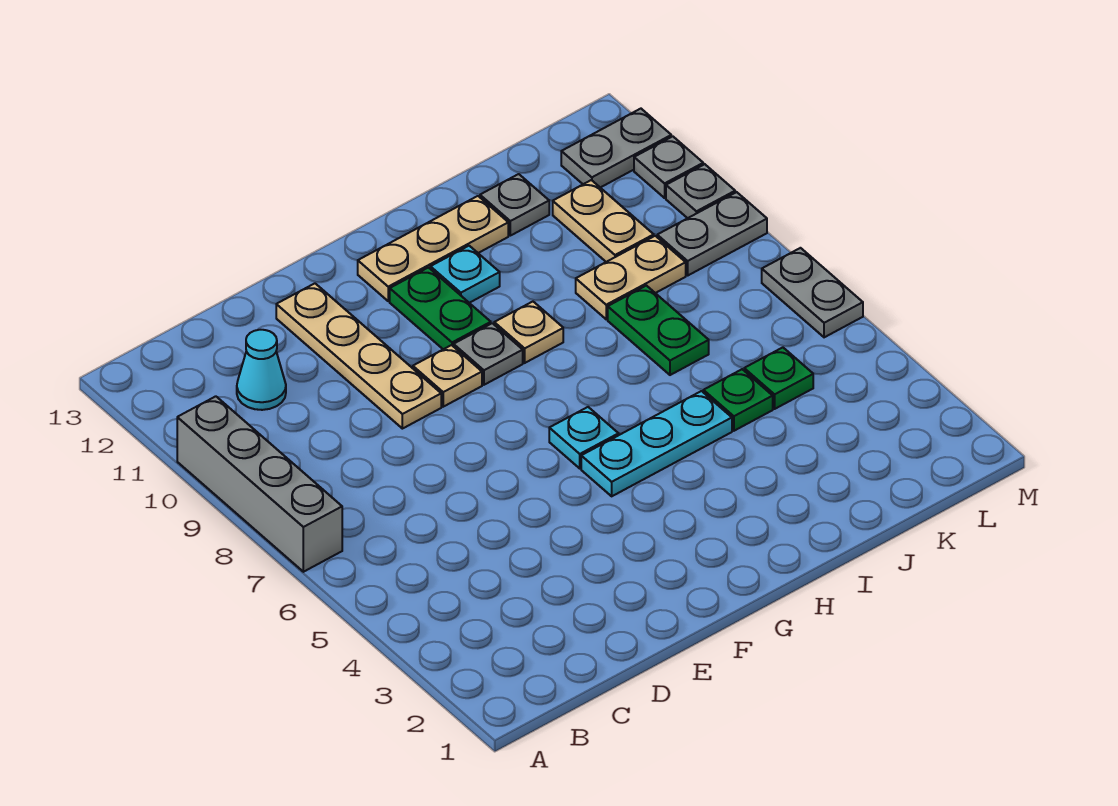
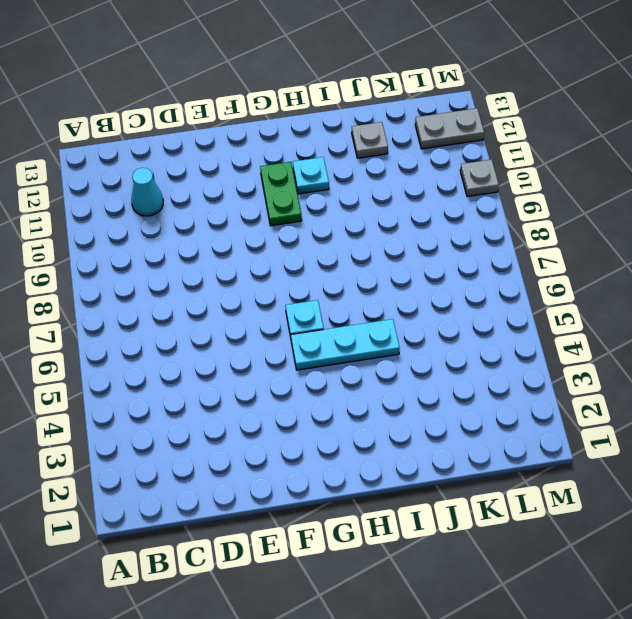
none -> grey 1x4 brick [177,396,342,572]
none -> tan 1x4 plate [276,283,441,429]
none -> tan 1x1 plate [413,345,482,407]

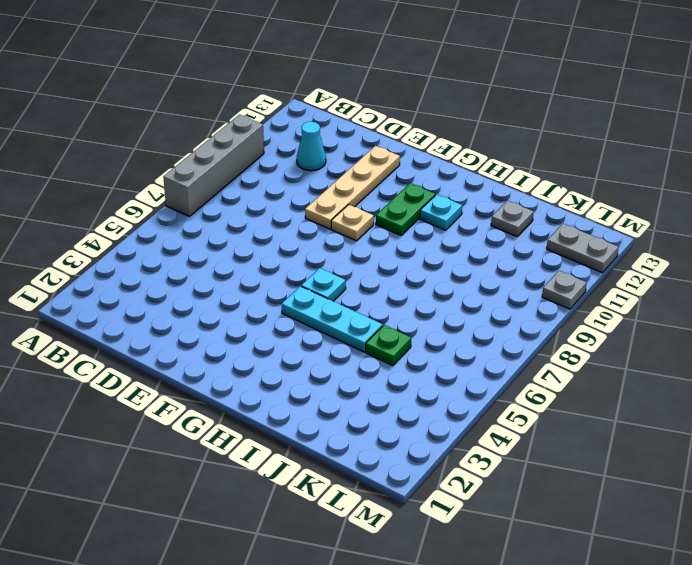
none -> grey 1x1 plate [454,323,523,385]
none -> tan 1x3 plate [358,196,508,301]
none -> tan 1x1 plate [494,302,563,363]

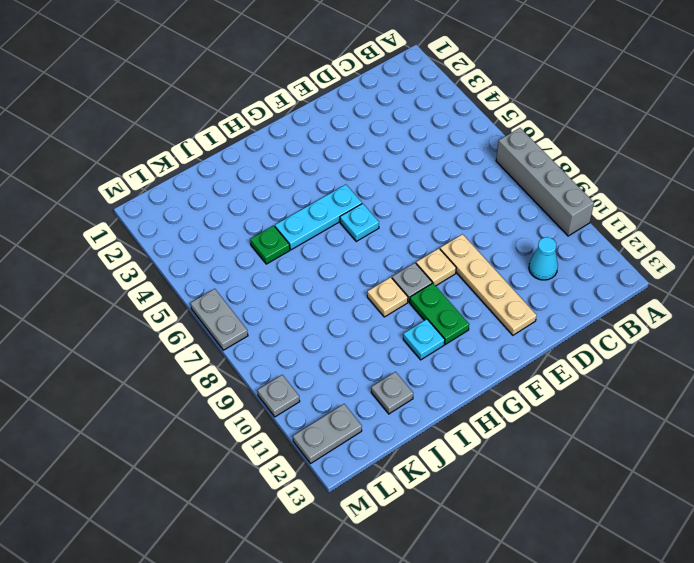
none -> tan 1x3 plate [358,196,508,301]
none -> green 1x2 plate [608,286,709,375]
none -> tan 1x2 plate [576,236,686,319]

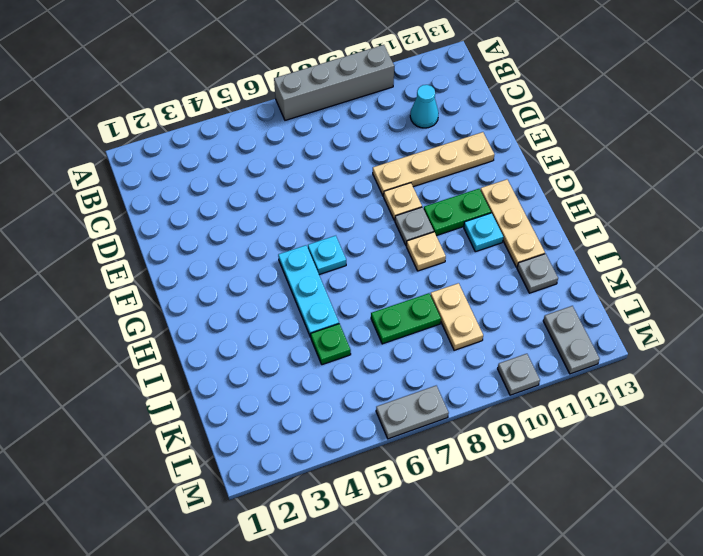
none -> green 1x1 plate [744,347,813,409]
none -> tan 1x2 plate [553,180,654,262]
none -> grey 1x2 plate [657,192,767,275]

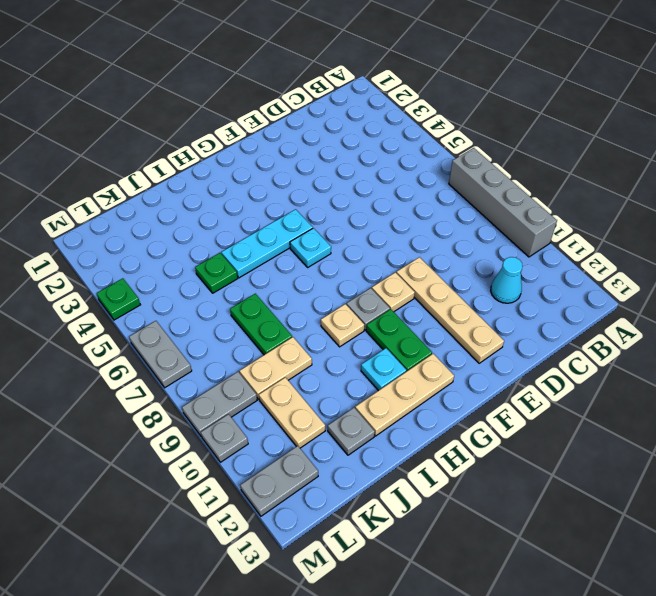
green 1x1 plate [97,278,140,320] -> green 1x1 plate moved to [744,347,813,409]
none -> grey 1x1 plate [634,136,703,198]

